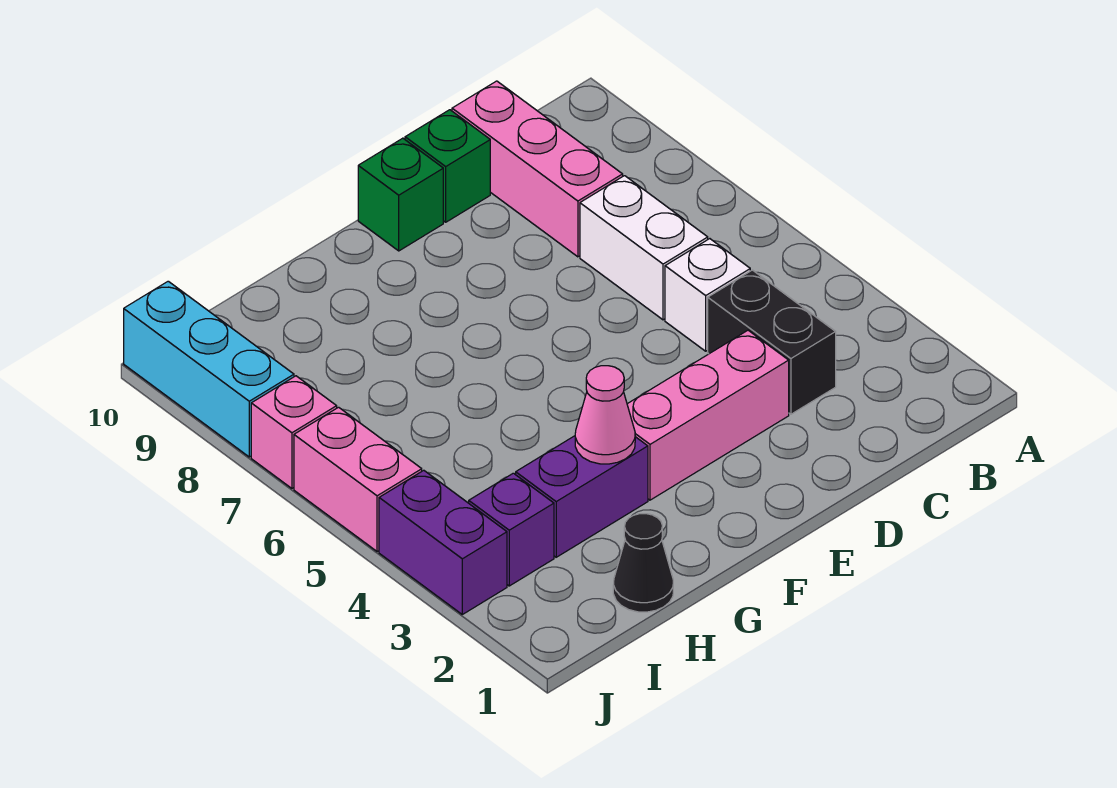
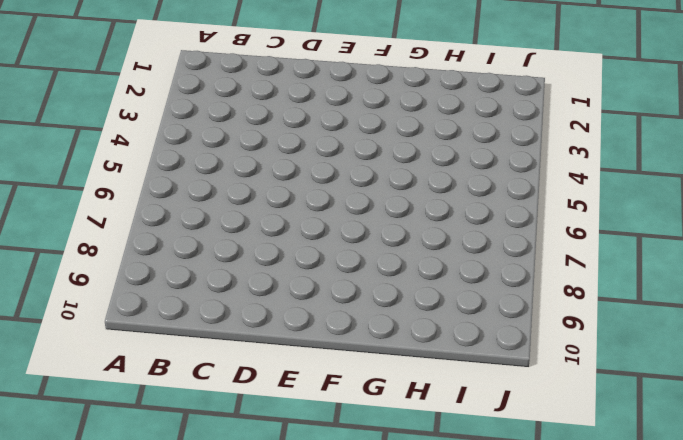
none -> black 1x2 brick [708,270,836,414]
none -> white 1x1 brick [665,239,750,351]
none -> white 1x2 brick [580,176,708,320]

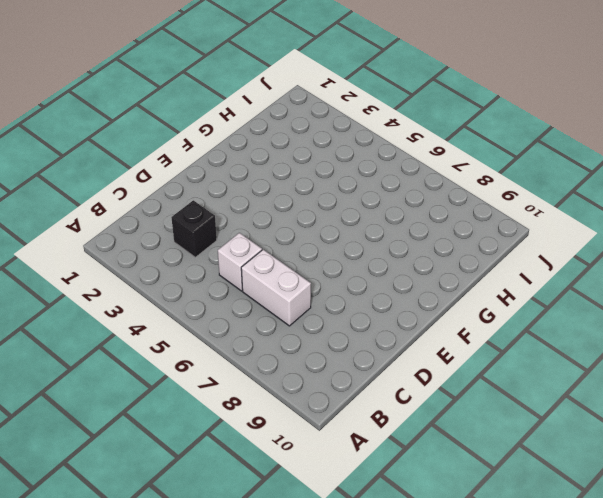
black 1x1 brick [171,200,217,257] -> black 1x2 brick [708,270,836,414]
none -> pink 1x3 brick [452,81,623,257]
none -> pink 1x3 brick [627,330,789,500]
none -> green 1x1 brick [405,110,490,222]

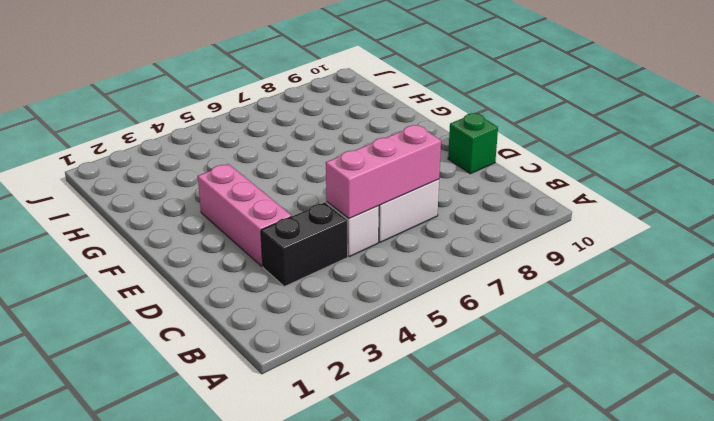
pink 1x3 brick [326,125,441,219] -> pink 1x3 brick moved to [452,81,623,257]
none -> green 1x1 brick [358,138,443,251]
none -> purple 1x2 brick [516,436,648,557]
none -> black 1x1 cone [613,514,673,612]

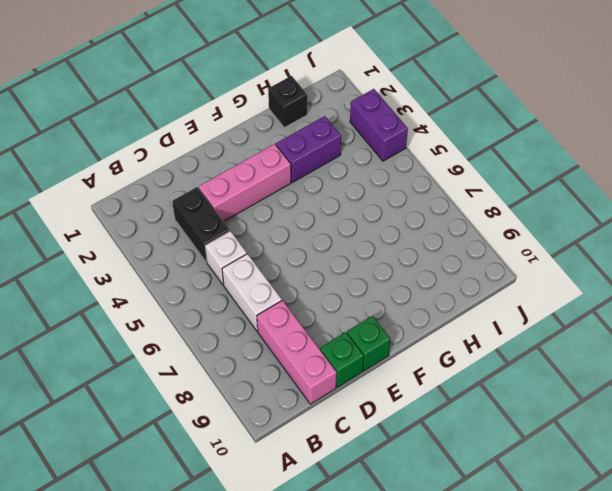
black 1x1 brick [268,76,307,127] -> black 1x1 cone [613,514,673,612]
none -> purple 1x1 brick [469,473,554,586]
none -> pink 1x2 brick [294,407,422,552]
none -> pink 1x1 brick [251,376,337,488]

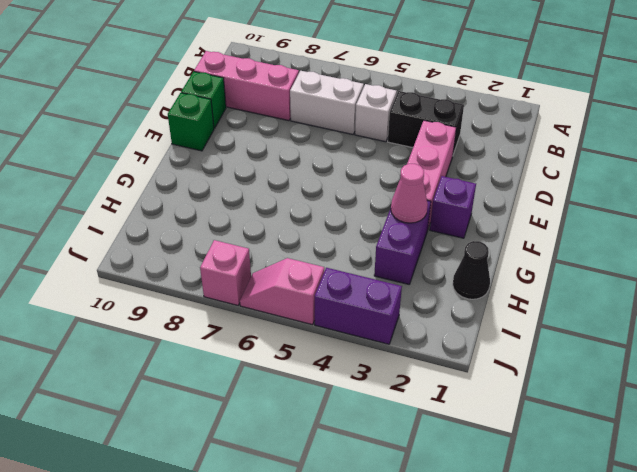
purple 1x1 brick [430,176,476,238] -> purple 1x1 brick moved to [469,473,554,586]
pink 1x2 slope [240,258,324,325] -> pink 1x2 brick [294,407,422,552]
none -> cyan 1x3 brick [124,281,294,457]

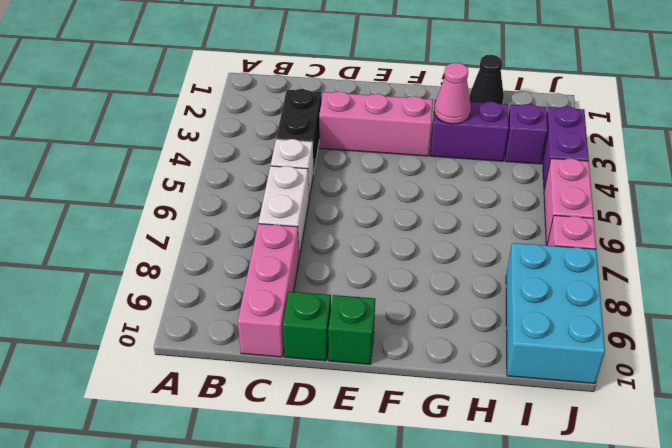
cyan 2x3 brick [506,243,605,383] -> cyan 1x3 brick [124,281,294,457]

